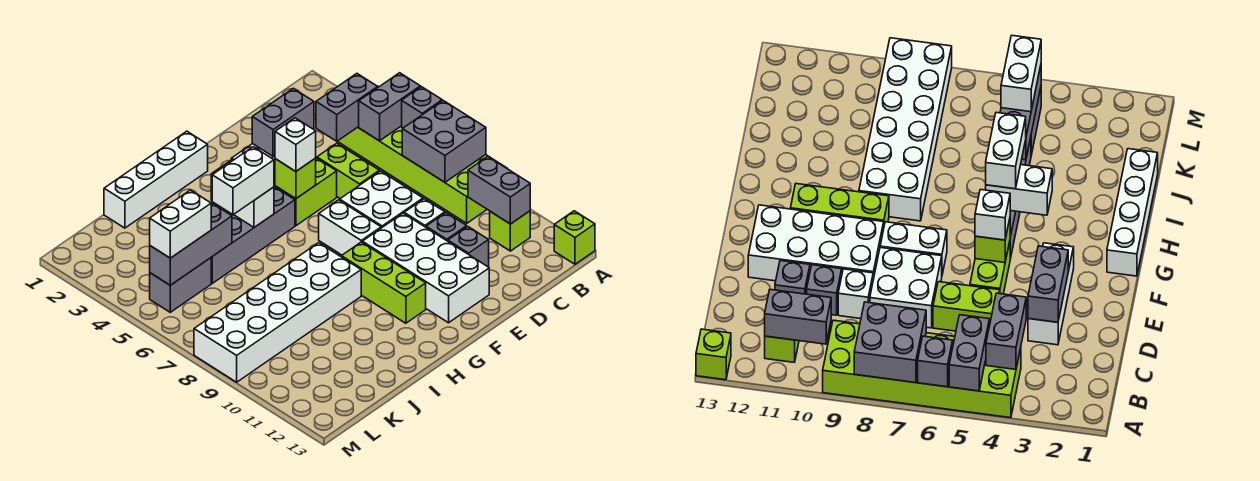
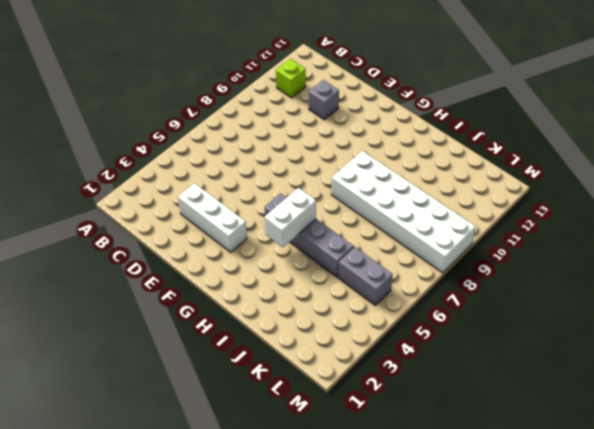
none -> lime 2x6 brick [338,86,506,223]
none -> lime 1x1 brick [554,211,595,264]
none -> lime 1x2 brick [317,143,379,199]

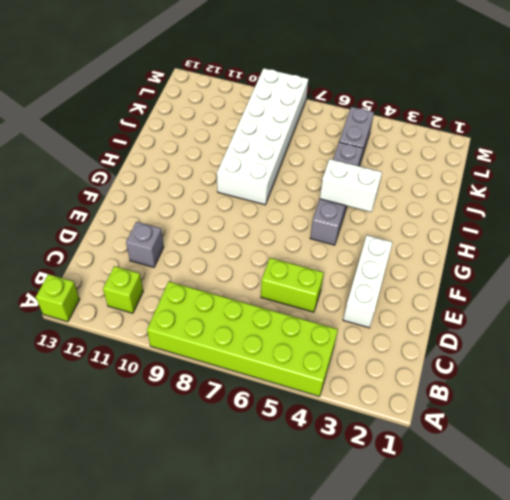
none -> white 2x2 brick [340,171,423,228]
none -> white 1x1 brick [404,199,445,227]
none -> grey 1x1 brick [426,213,467,241]

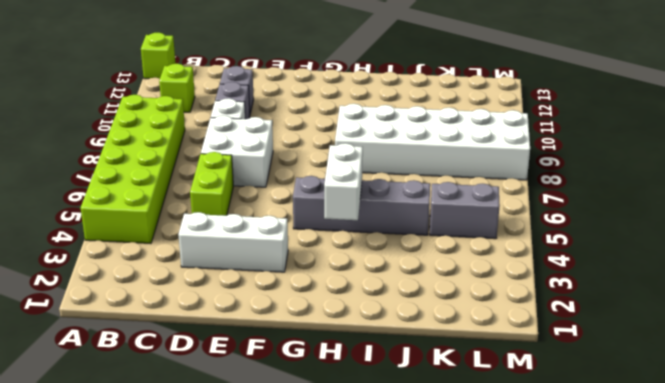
none -> lime 1x2 brick [275,158,337,226]
none -> white 2x4 brick [362,213,489,323]
none -> white 1x2 brick [319,200,381,255]

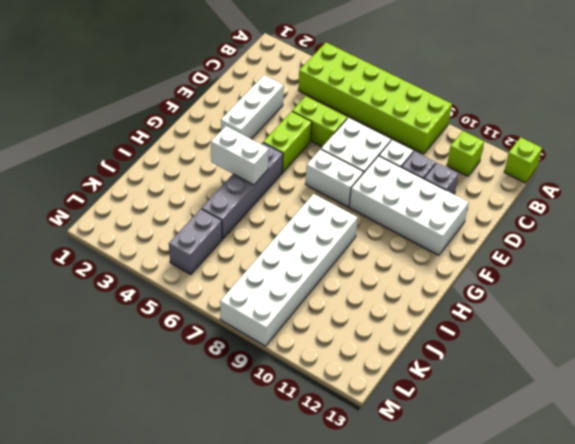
none -> white 1x4 brick [104,131,208,228]
none -> lime 1x3 brick [341,242,426,323]
none -> grey 1x2 brick [359,73,420,141]

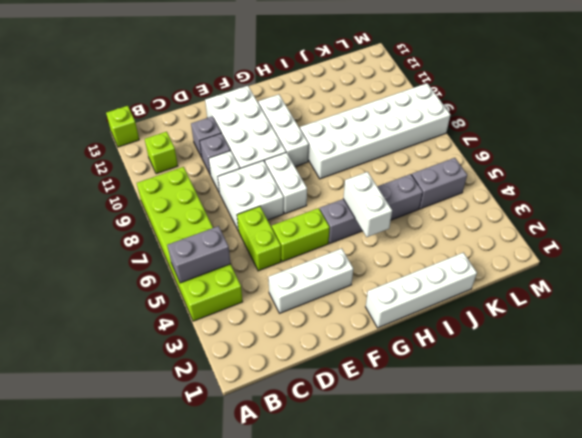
white 1x3 brick [258,94,309,166] -> lime 1x3 brick [341,242,426,323]
none -> grey 1x1 brick [402,87,442,128]
none -> grey 2x2 brick [402,101,486,182]
none -> grey 1x2 brick [316,74,378,141]

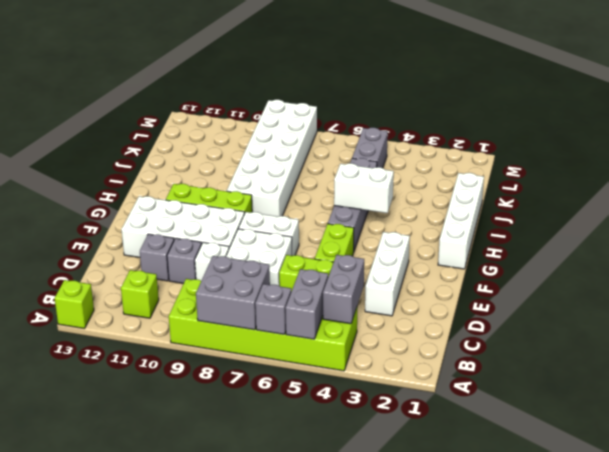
none -> grey 1x2 brick [468,157,530,224]
none -> grey 1x2 brick [252,88,314,156]
none -> lime 1x1 brick [275,158,316,199]

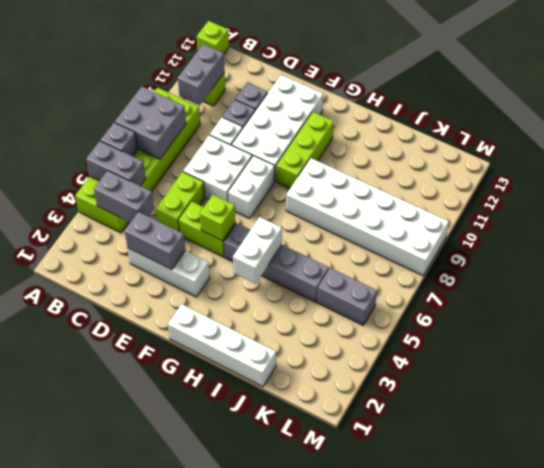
none -> grey 1x3 brick [150,203,232,285]
none -> white 1x1 brick [275,118,316,171]
none -> white 1x2 brick [212,147,274,215]

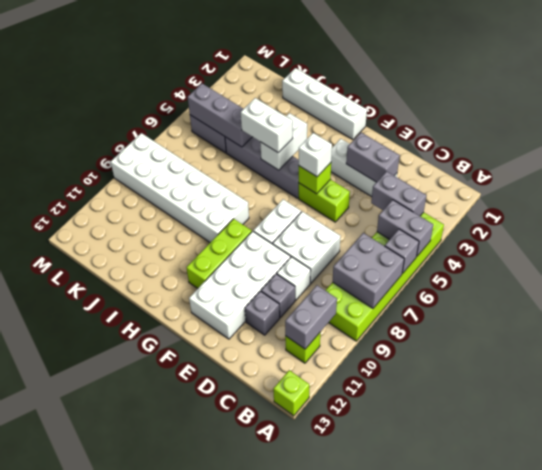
none -> lime 1x2 brick [317,143,379,199]
none -> white 1x2 brick [150,190,211,258]

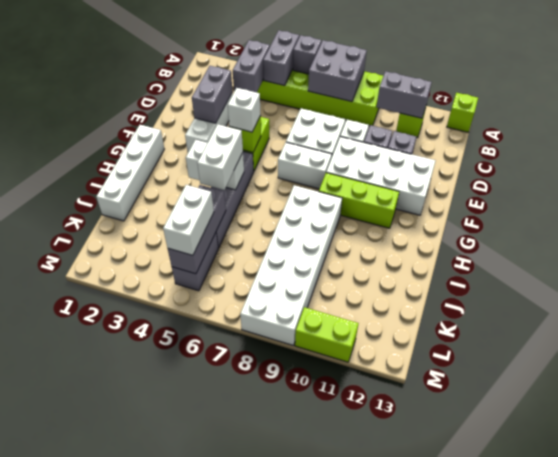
lime 1x2 brick [295,307,359,362] -> lime 1x2 brick moved to [317,143,379,199]

